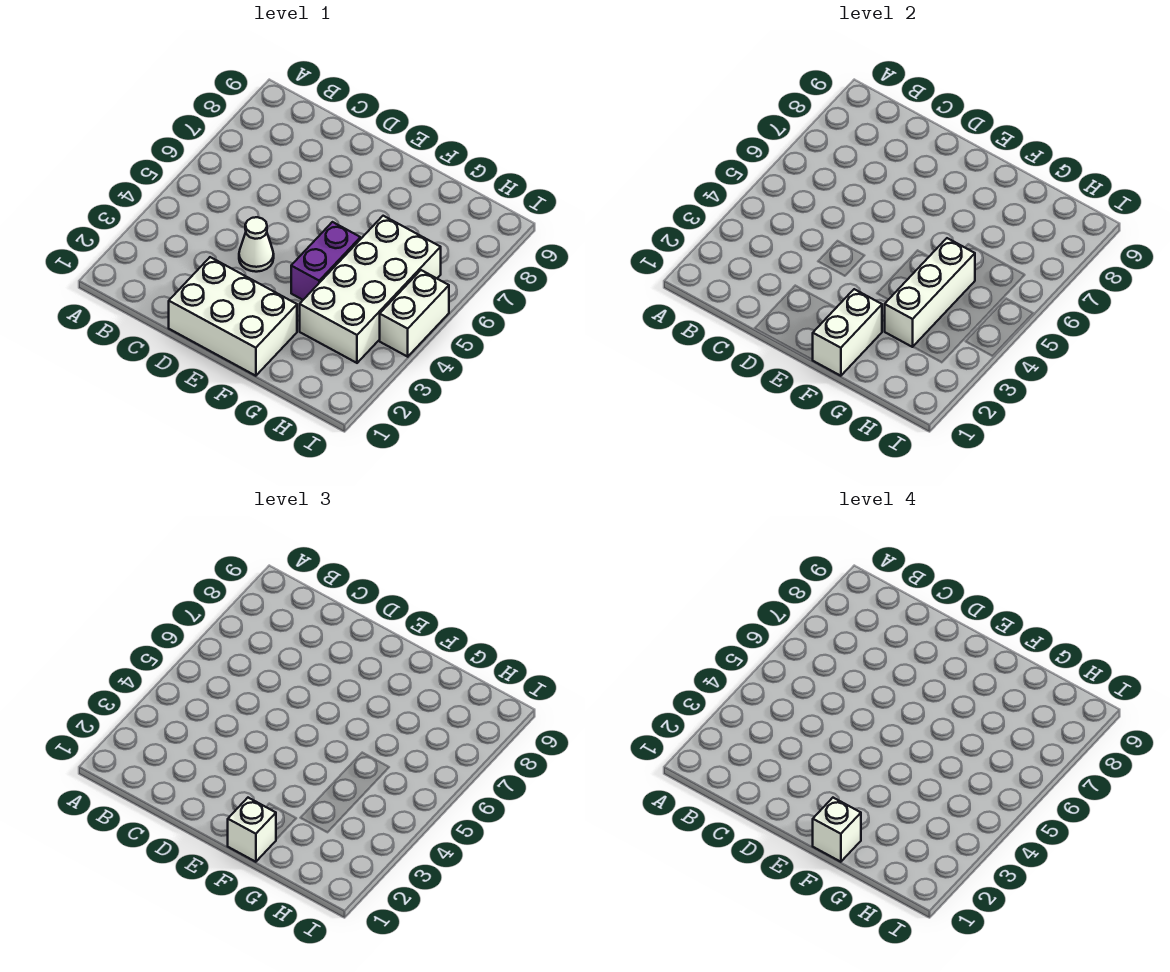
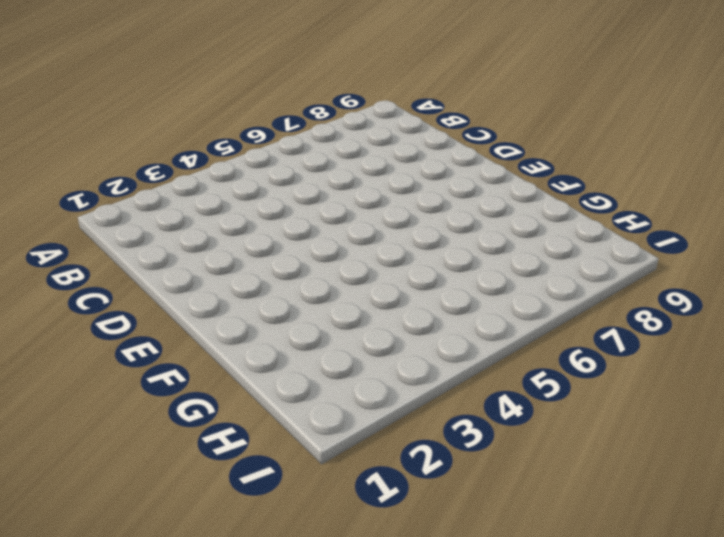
none -> white 2x3 brick [169,257,297,376]
none -> white 1x1 cone [239,217,274,272]

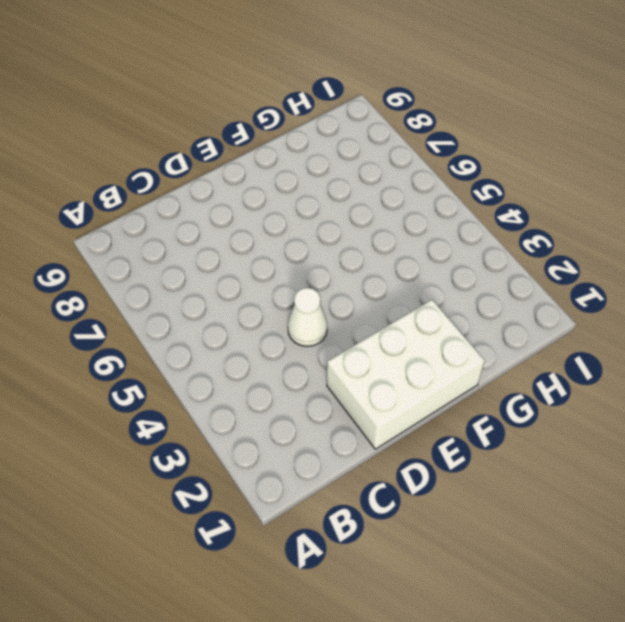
none -> purple 1x2 brick [291,222,360,300]
none -> white 2x4 brick [300,216,441,363]

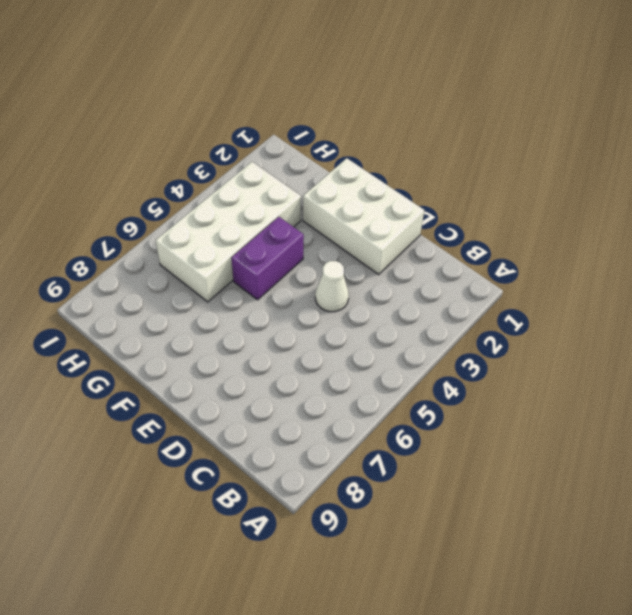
none -> white 1x2 brick [380,270,449,357]
none -> white 1x2 brick [813,289,882,376]

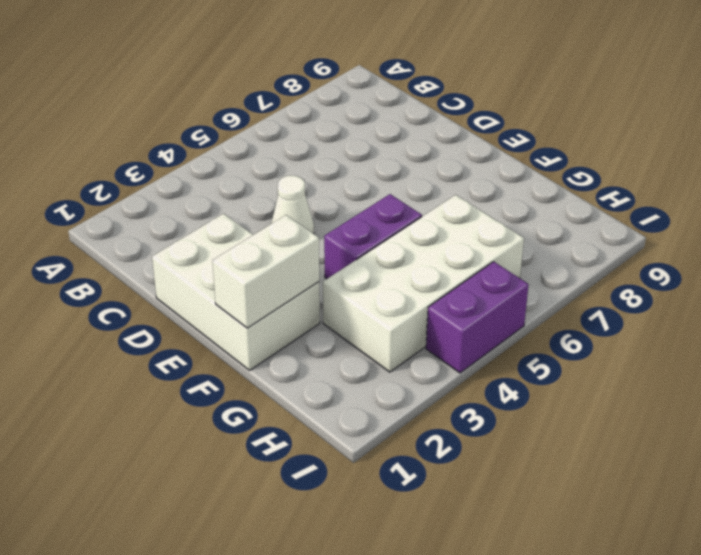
purple 1x2 brick [426,262,529,373] -> white 1x2 brick [380,270,449,357]
none -> white 1x3 brick [885,238,975,347]
none -> white 1x1 brick [228,798,276,862]

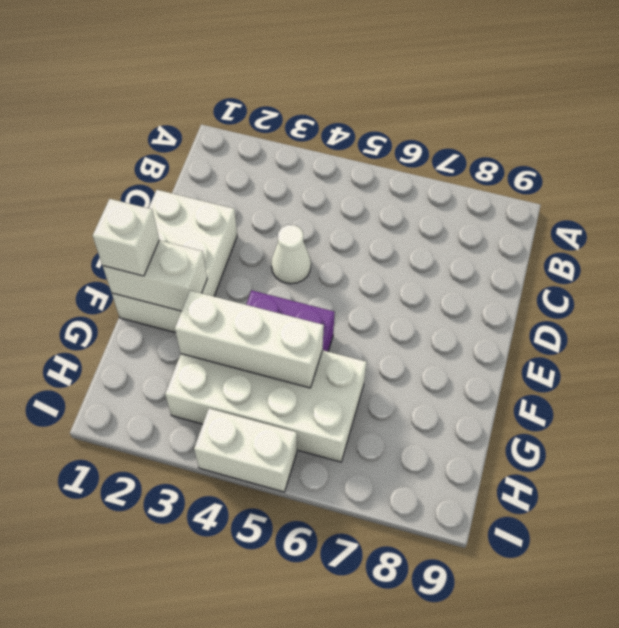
none -> white 1x1 brick [813,798,861,862]

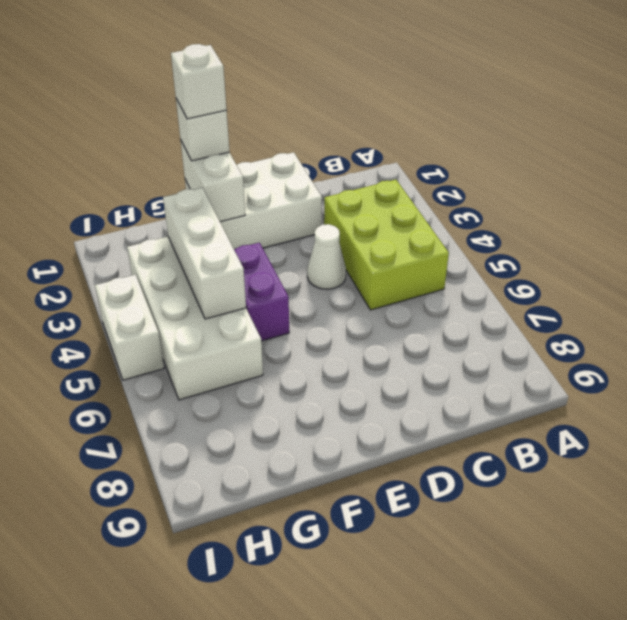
lime 2x3 brick [324,180,449,310] -> none

